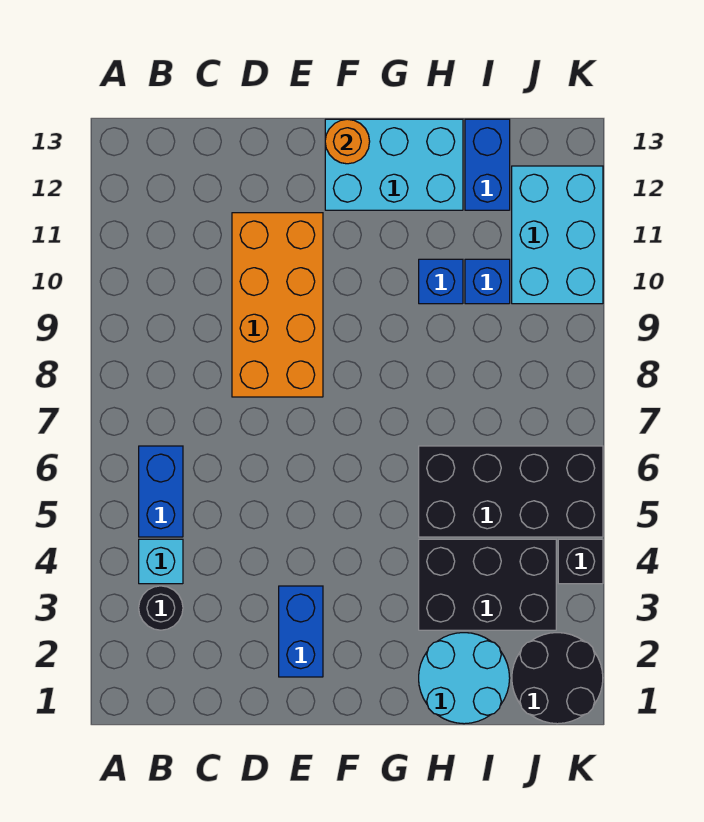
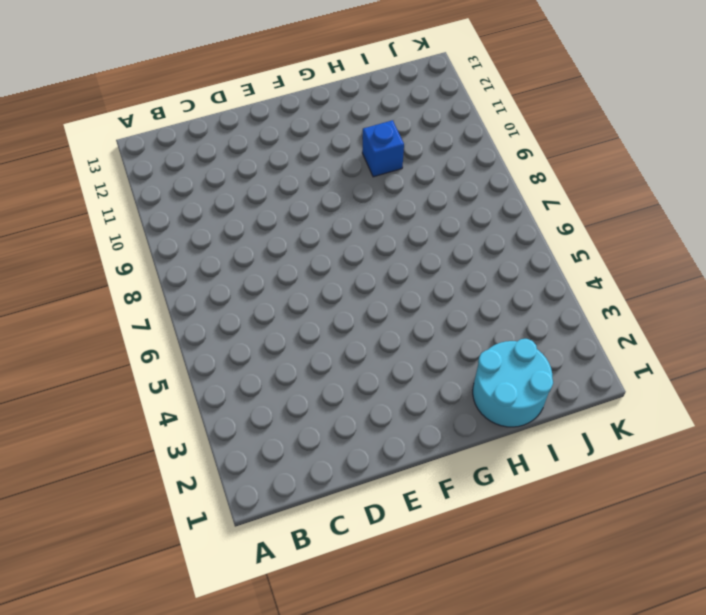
none -> black 1x1 round brick [139,586,183,630]
none -> cyan 1x1 brick [139,539,183,584]
none -> blue 1x2 brick [139,446,183,537]

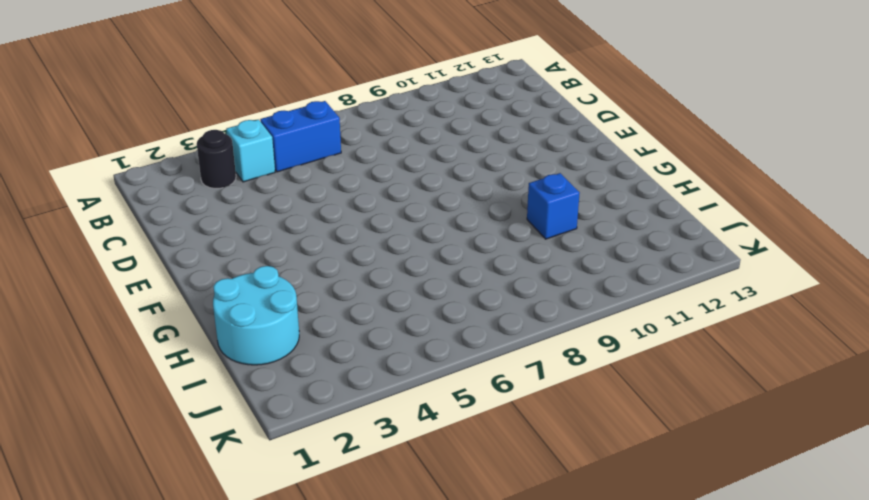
none -> orange 2x4 brick [232,213,323,397]
none -> blue 1x2 brick [279,586,323,677]
none -> cyan 2x3 brick [325,119,463,210]

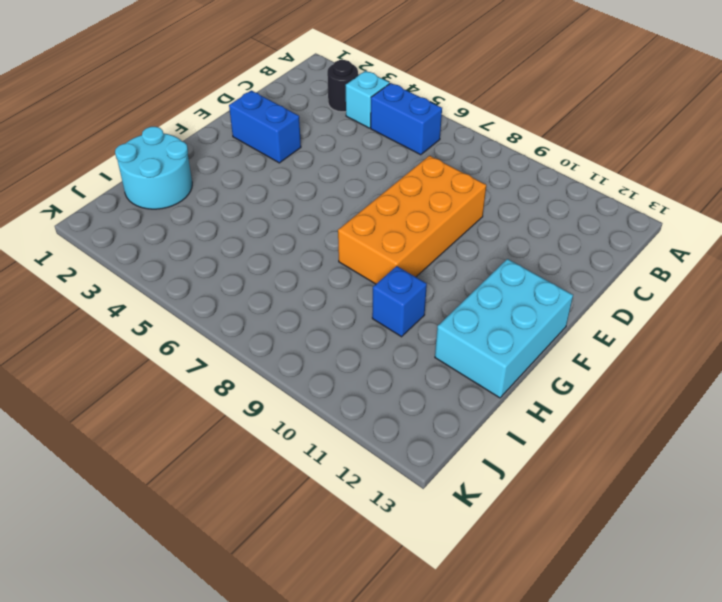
orange 2x4 brick [338,156,486,284] -> orange 2x4 brick turned to [232,213,323,397]
none -> black 2x3 brick [419,539,556,630]
none -> black 2x4 brick [419,446,603,537]
none -> blue 1x1 brick [465,259,510,304]

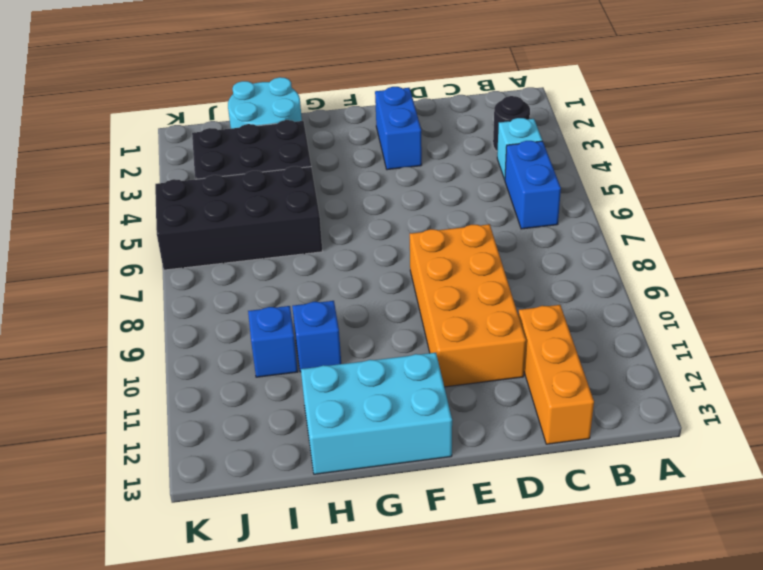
orange 1x3 brick [518,305,594,444] -> none
none -> blue 1x2 brick [465,119,510,210]
none -> black 2x2 round brick [512,633,603,724]
none -> cyan 2x3 brick [512,166,603,304]

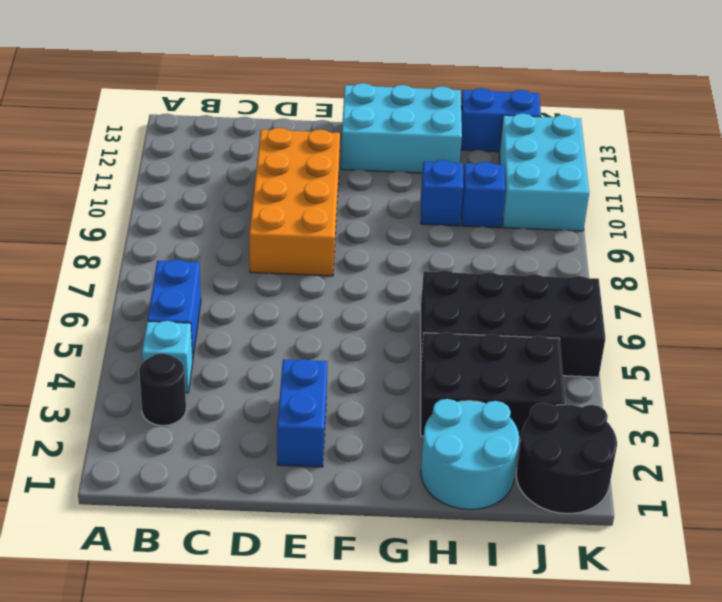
blue 1x2 brick [461,88,541,152] -> blue 1x2 brick turned to [465,119,510,210]
none -> black 1x1 brick [558,539,603,584]
none -> orange 1x1 round brick [325,119,370,164]

